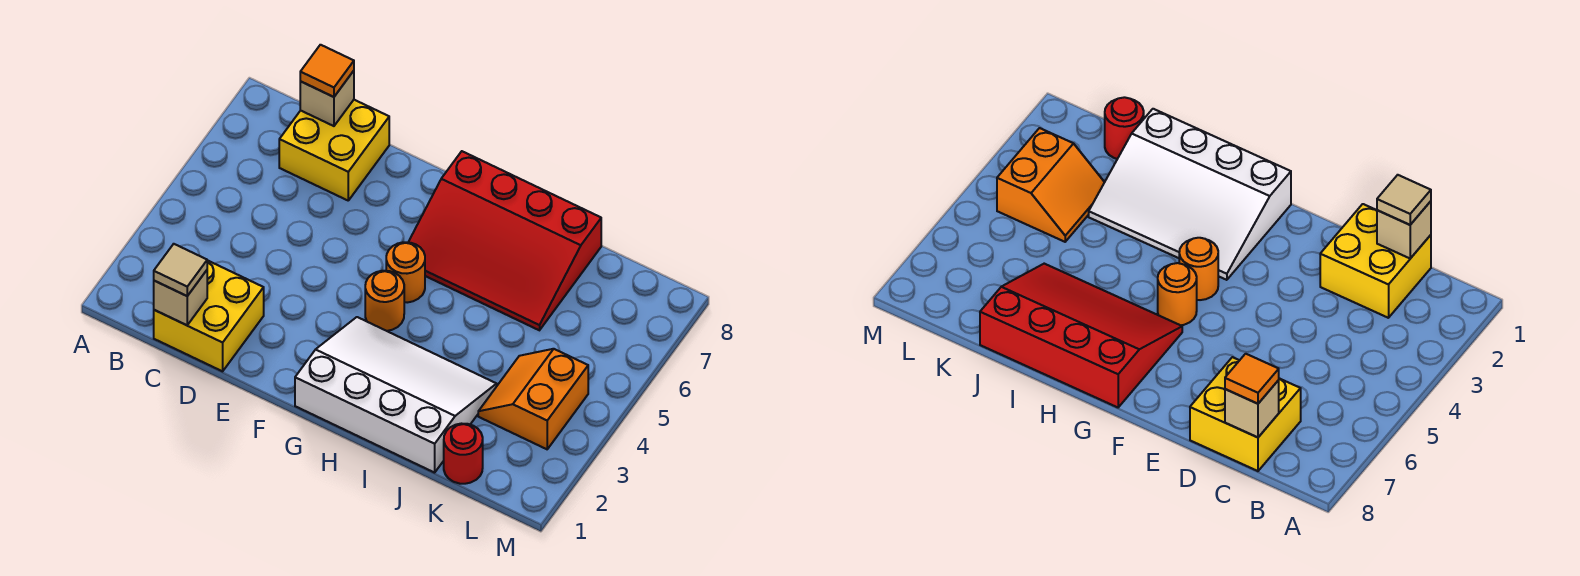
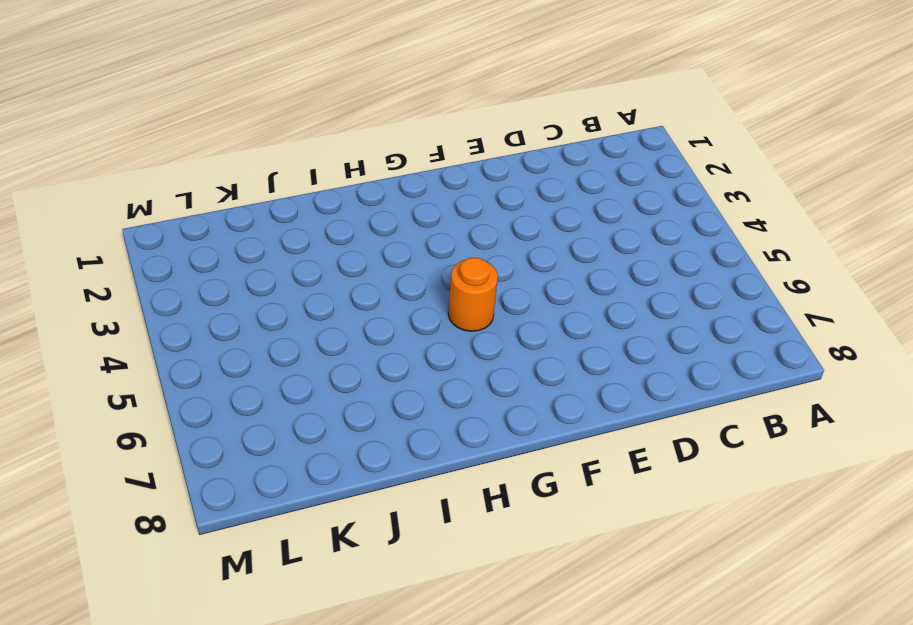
none -> yellow 2x2 brick [154,260,264,371]
none -> yellow 2x2 brick [279,100,389,200]
none -> white 3x4 slope [295,317,497,473]

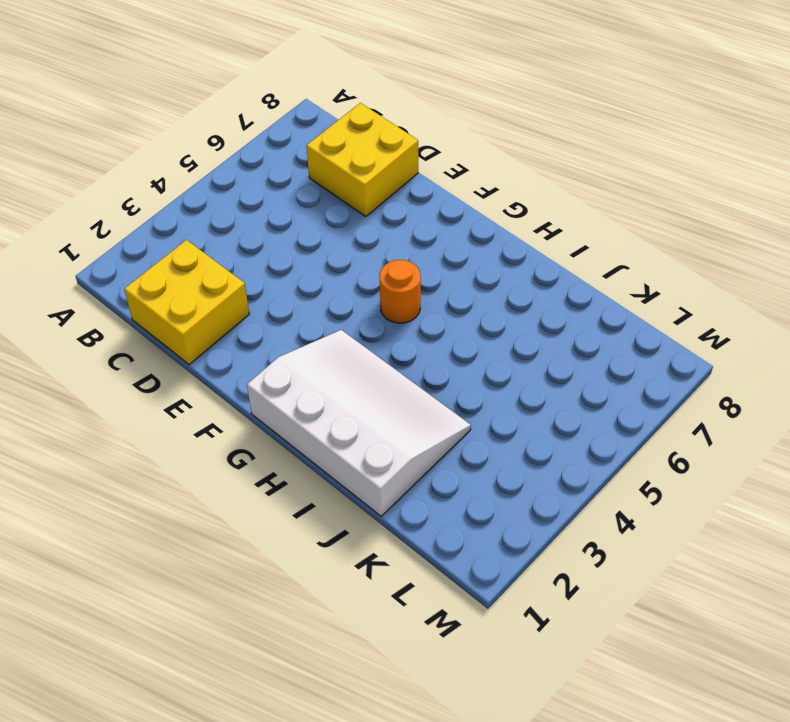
none -> orange 1x1 round brick [365,271,404,331]
none -> red 3x4 slope [409,151,601,330]
none -> red 1x1 round brick [444,424,483,484]

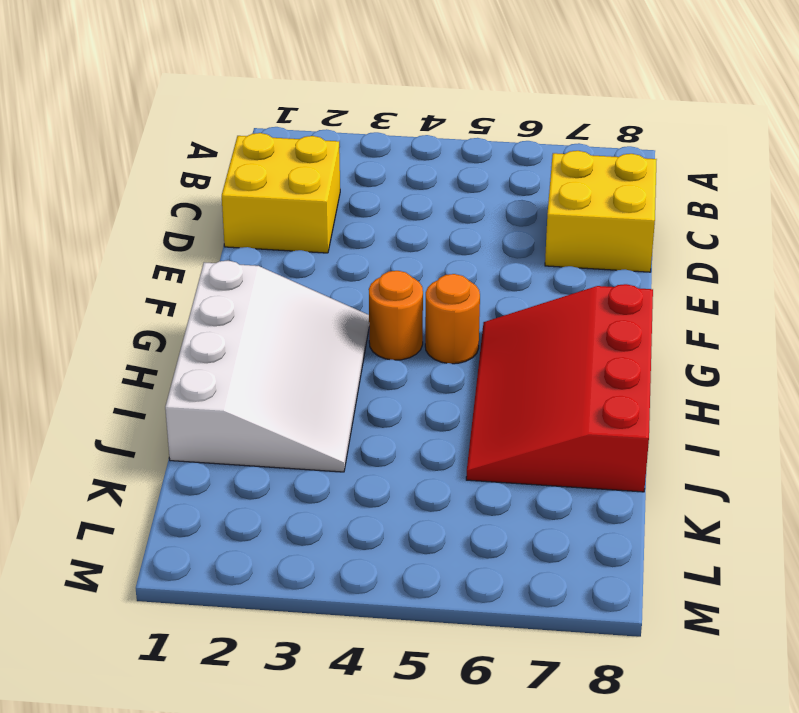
none -> red 1x1 round brick [444,424,483,484]
none -> orange 2x2 slope [478,349,588,449]
none -> tan 1x1 brick [154,270,207,325]

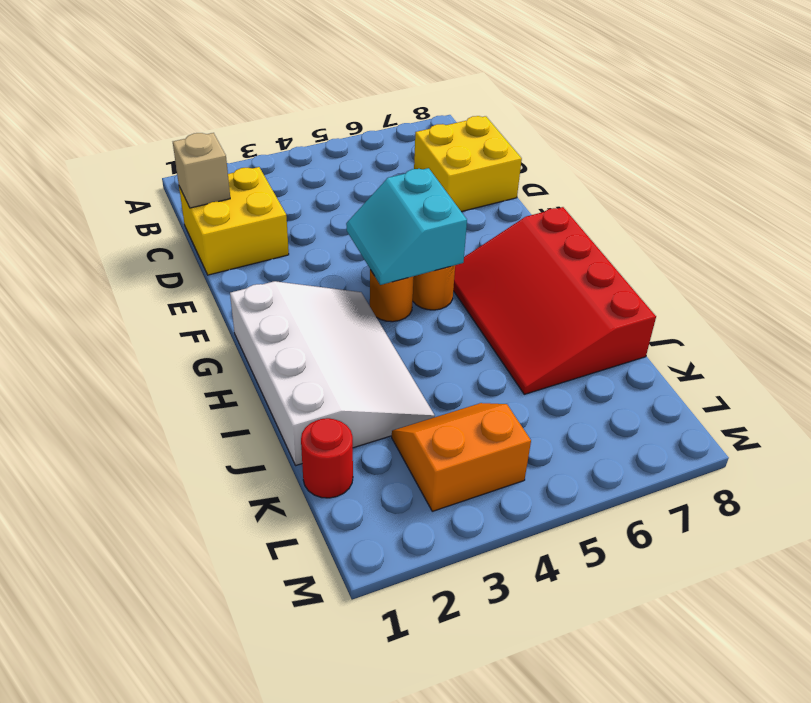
cyan 2x2 slope [346,168,467,285] -> none
none -> tan 1x1 brick [300,71,354,126]
none -> tan 1x1 tile [154,244,207,296]
none -> orange 1x1 tile [300,45,354,97]

